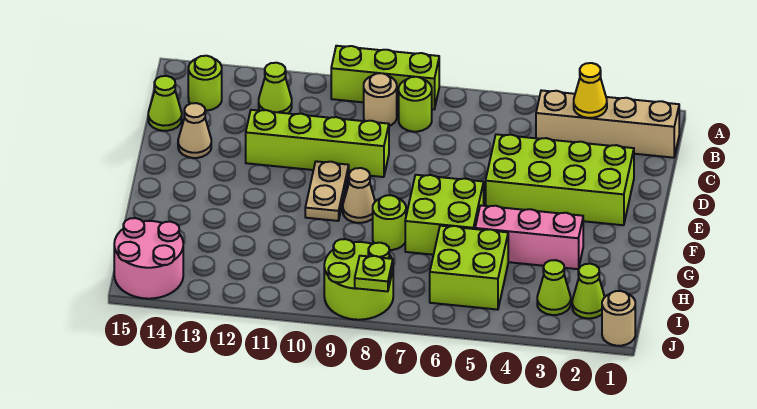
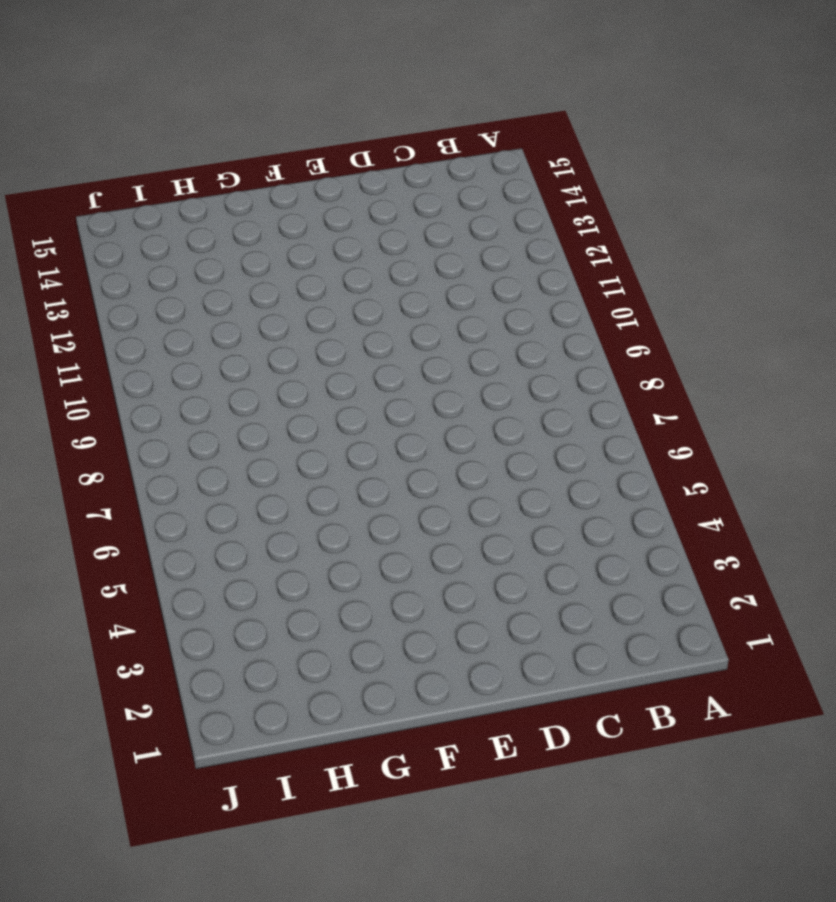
none -> lime 1x3 brick [331,46,439,109]
none -> tan 1x4 brick [536,90,679,158]
none -> lime 1x1 round brick [399,77,432,132]

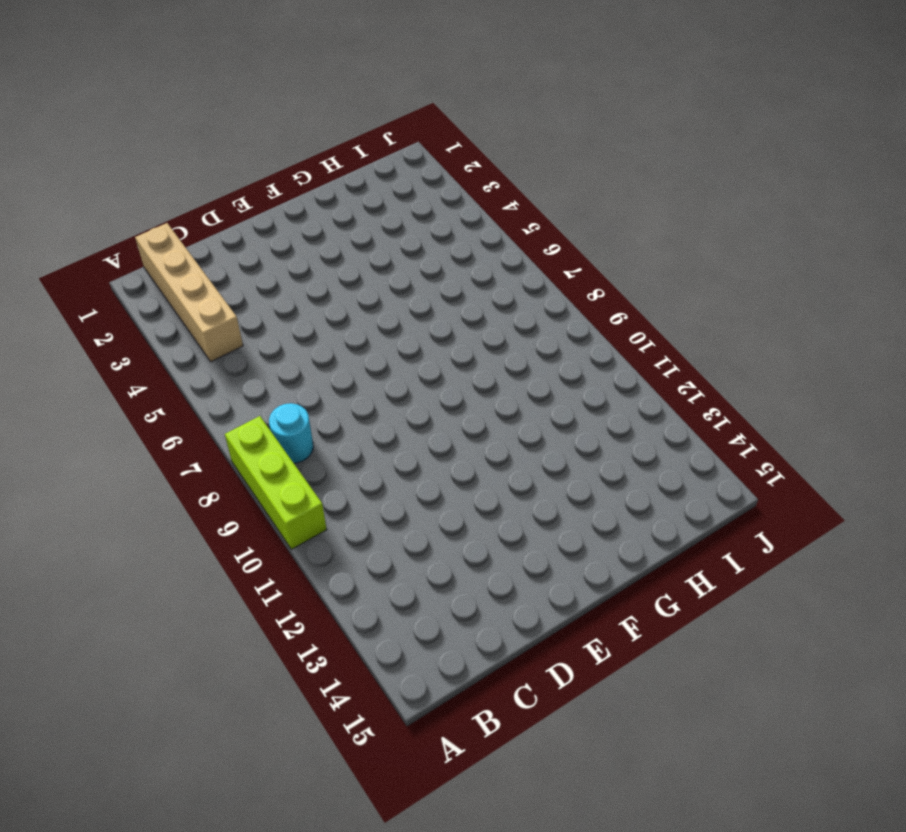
cyan 1x1 round brick [269,403,313,463] -> lime 1x1 round brick [399,77,432,132]
none -> tan 1x1 round brick [364,73,397,126]
none -> lime 1x1 cone [259,63,292,113]
none -> lime 1x1 round brick [188,56,222,111]

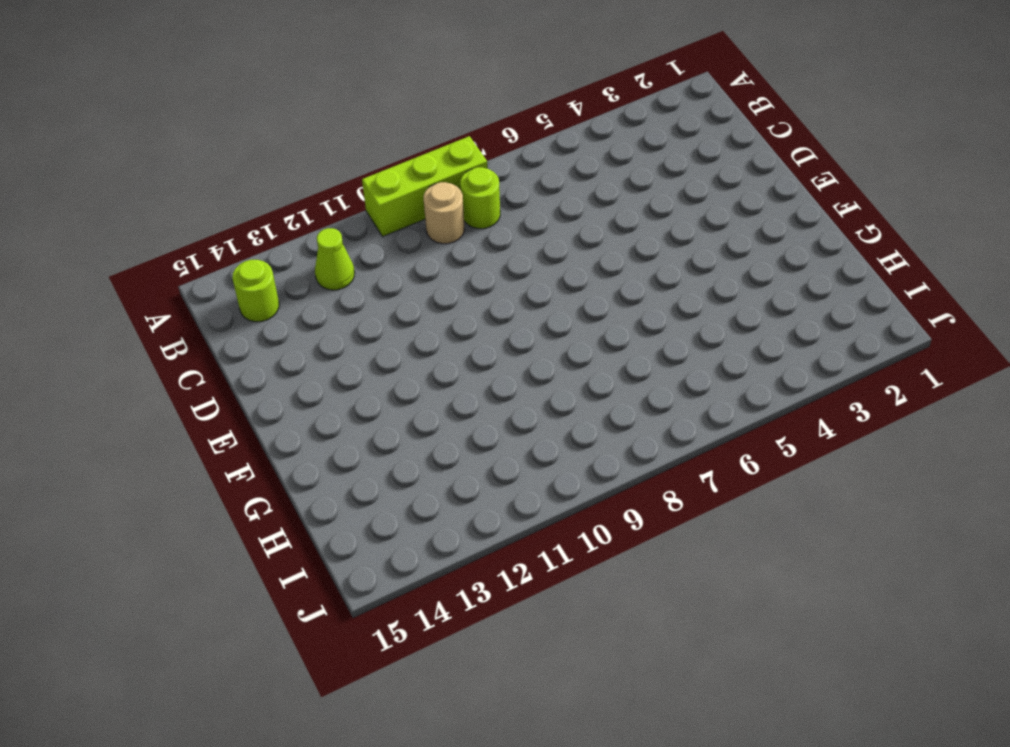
none -> tan 1x4 brick [536,90,679,158]
none -> lime 1x1 cone [148,76,182,131]
none -> lime 2x4 brick [486,134,634,225]

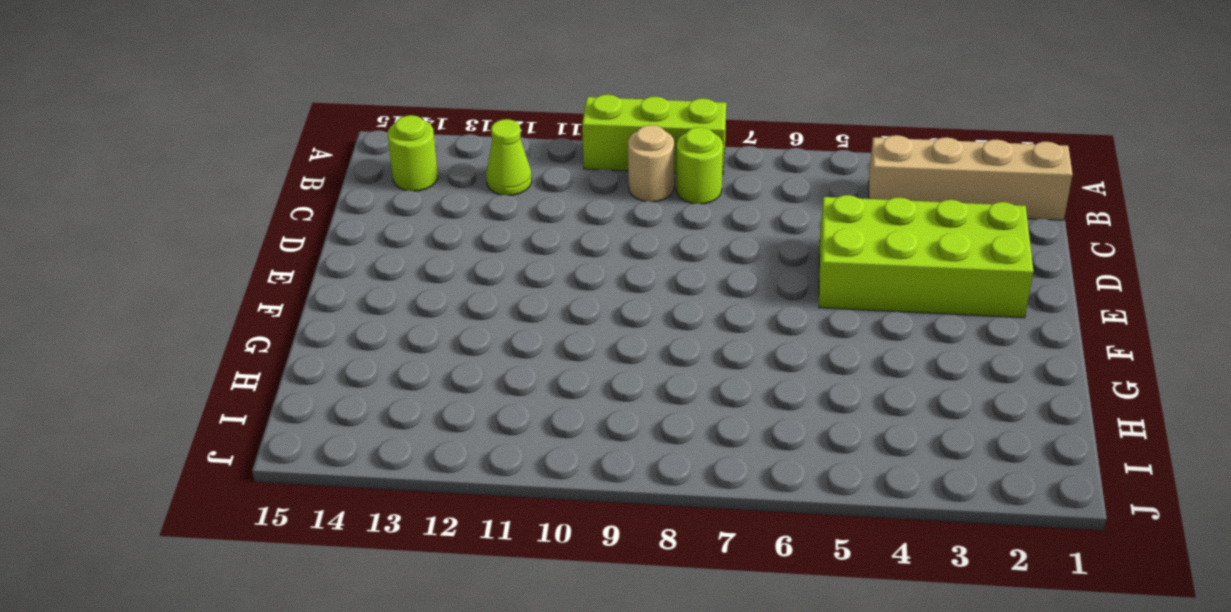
none -> lime 1x1 cone [148,76,182,131]
none -> lime 1x4 brick [246,110,389,177]
none -> tan 1x1 cone [178,103,211,158]

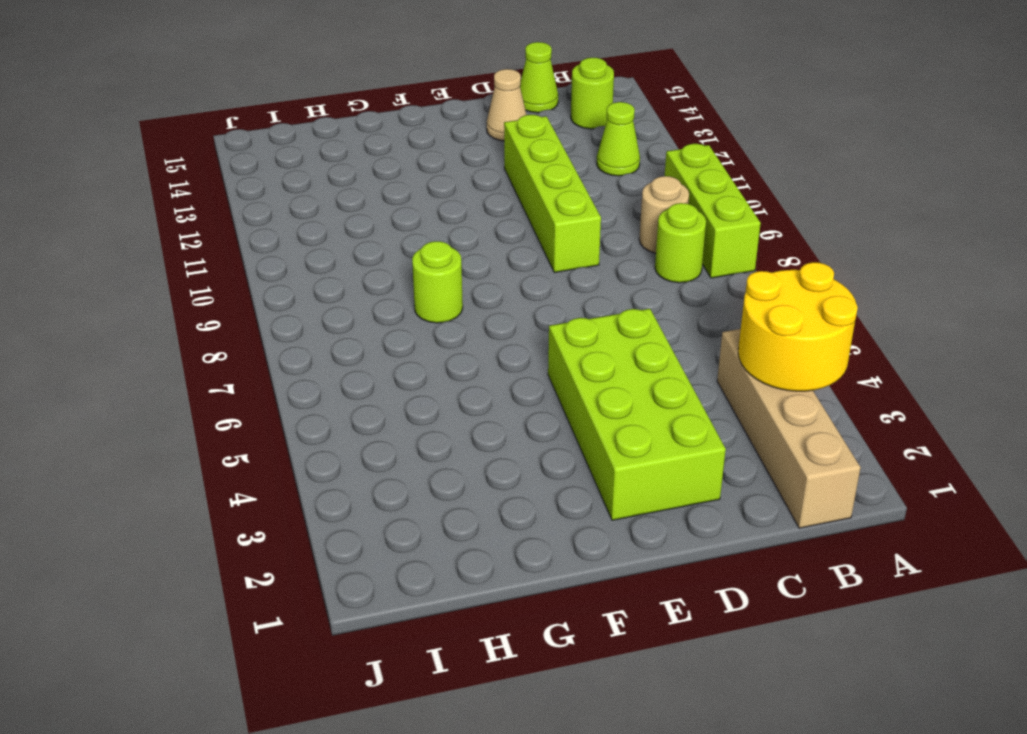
yellow 2x2 round brick [738,262,858,391] -> yellow 1x1 cone [574,63,607,118]
none -> tan 1x2 plate [305,161,349,221]
none -> lime 2x2 brick [405,175,484,255]
none -> tan 1x1 cone [343,168,375,223]

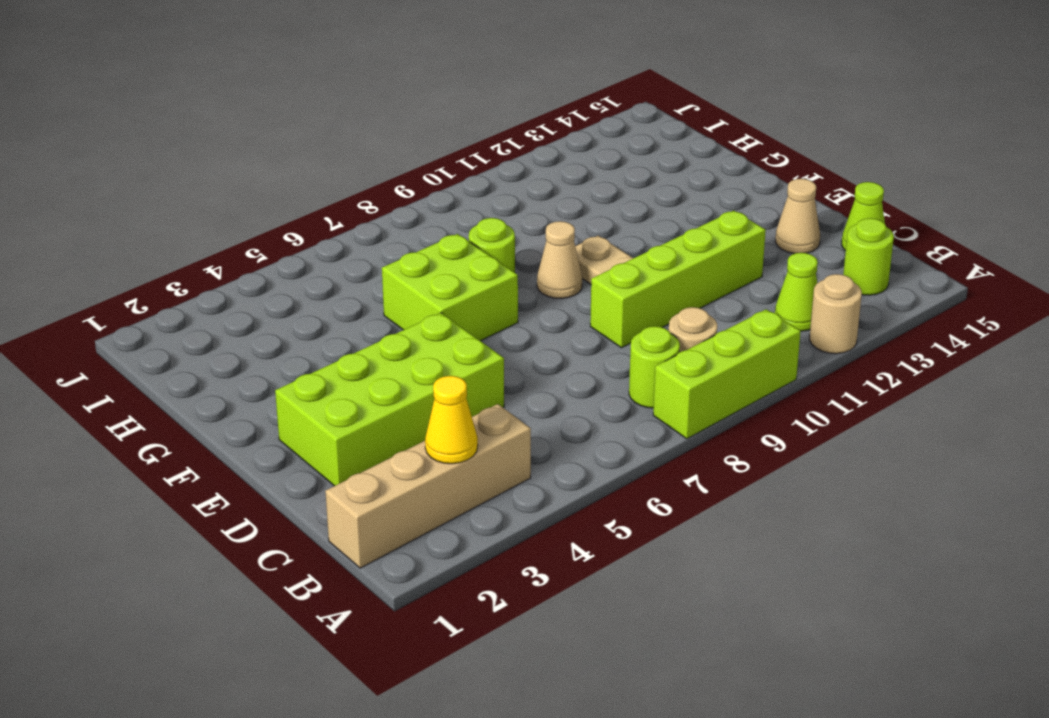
tan 1x1 round brick [810,274,862,354] -> tan 1x1 round brick moved to [602,291,635,346]
none -> pink 1x3 brick [475,205,583,269]
none -> lime 2x2 brick [430,226,508,310]
none -> lime 1x1 cone [572,264,605,318]

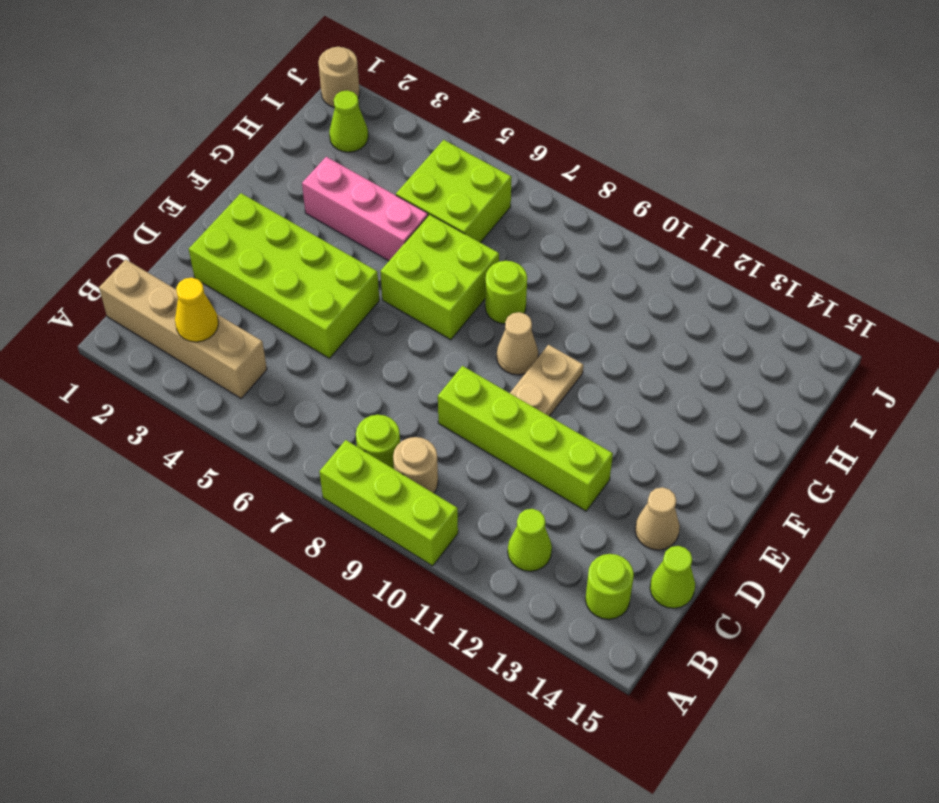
none -> lime 1x1 cone [537,260,571,315]
none -> lime 2x2 round brick [324,239,393,320]
none -> pink 2x2 round brick [114,218,183,299]

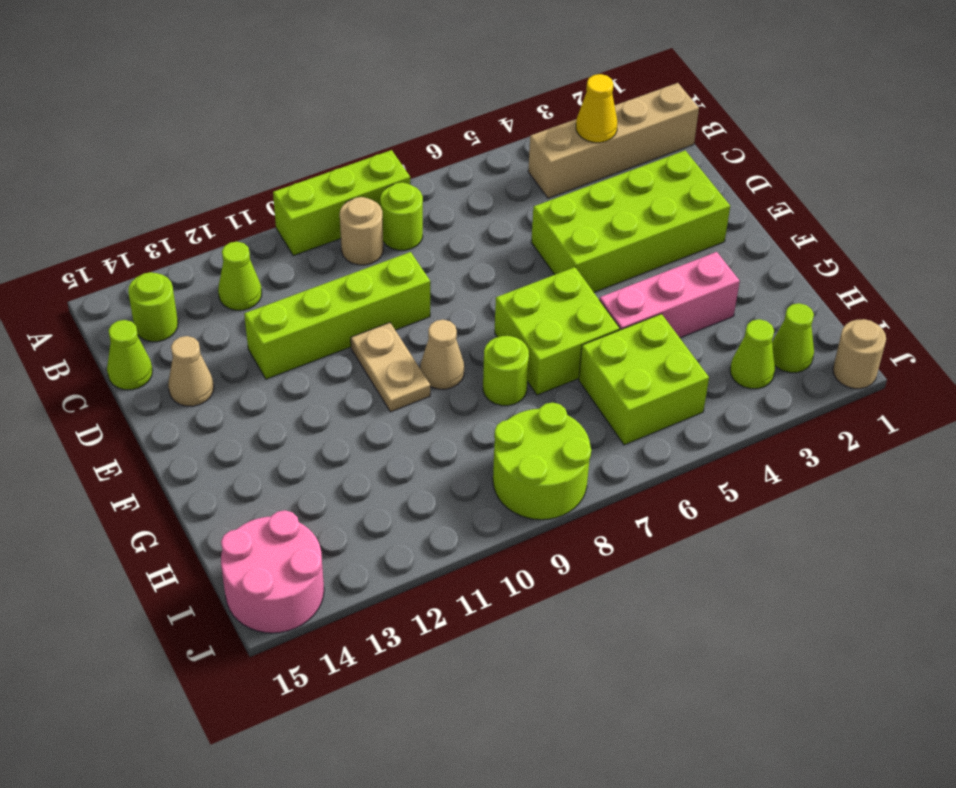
none -> lime 1x1 plate [355,256,393,292]

